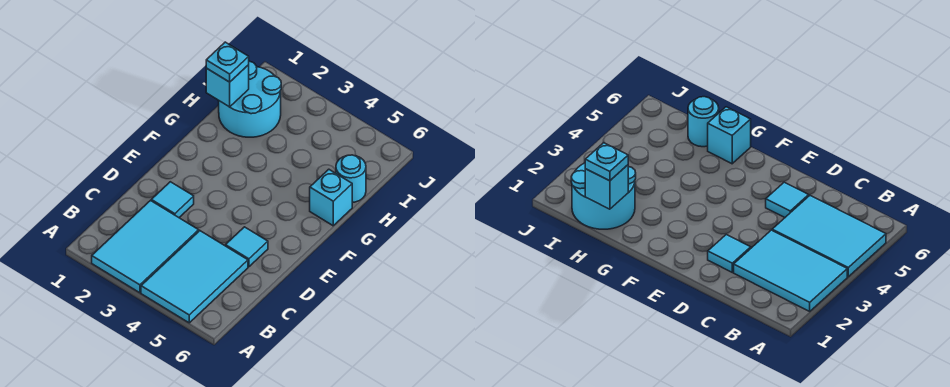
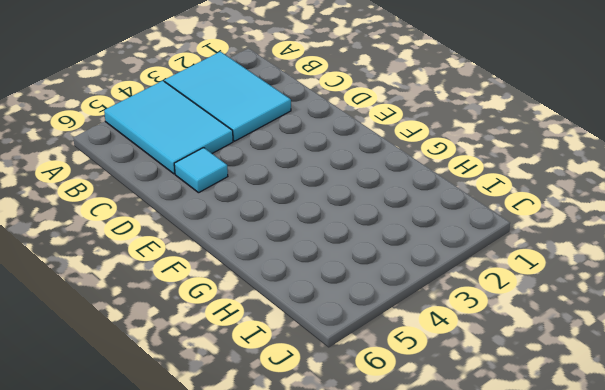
none -> cyan 1x1 tile [151,182,194,217]
none -> cyan 1x1 brick [310,169,352,226]

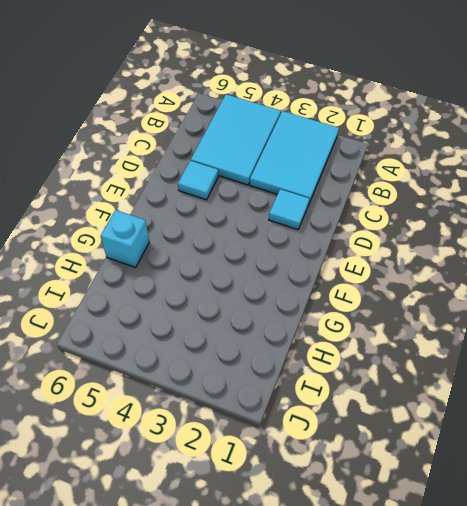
none -> cyan 2x2 round brick [219,61,281,137]
none -> cyan 1x1 round brick [336,155,366,202]

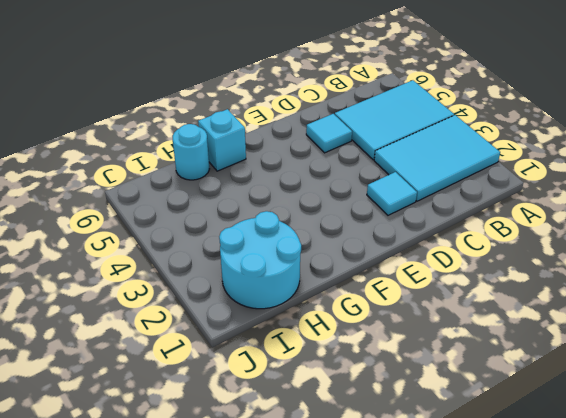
none -> cyan 1x1 brick [206,65,249,107]
none -> cyan 1x1 plate [206,42,249,82]

